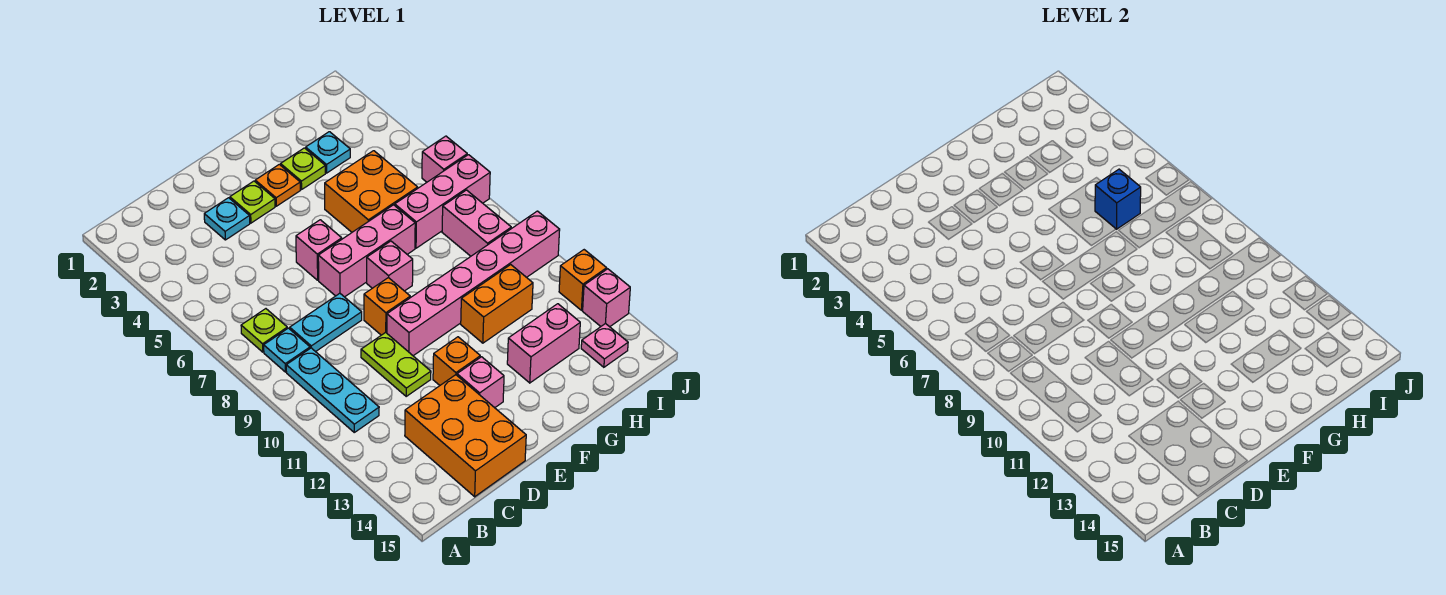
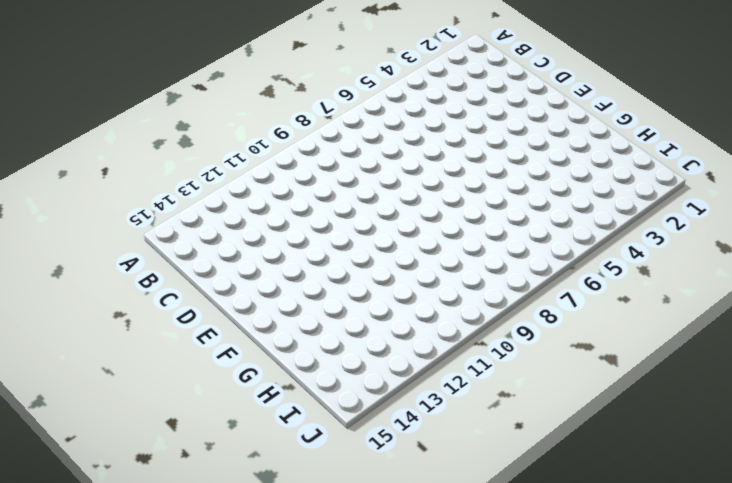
none -> lime 1x1 plate [241,309,287,352]
none -> cyan 1x1 plate [264,328,310,372]
none -> cyan 1x3 plate [286,348,379,432]

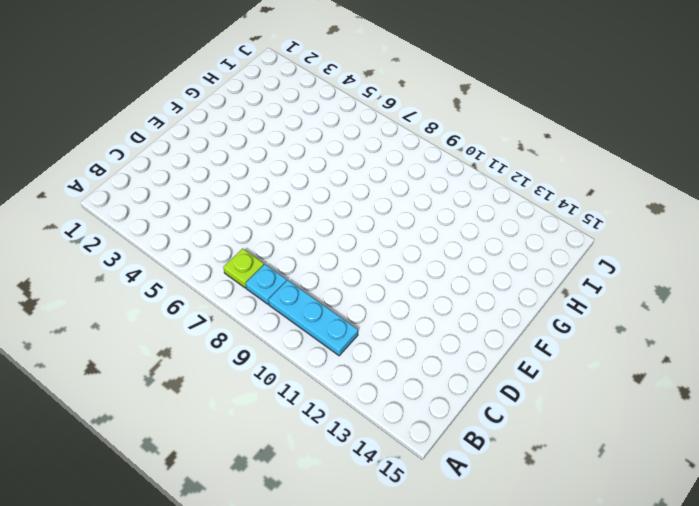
none -> cyan 1x2 plate [290,293,362,352]
none -> orange 2x3 brick [405,375,526,497]
none -> cyan 1x1 plate [204,198,250,240]

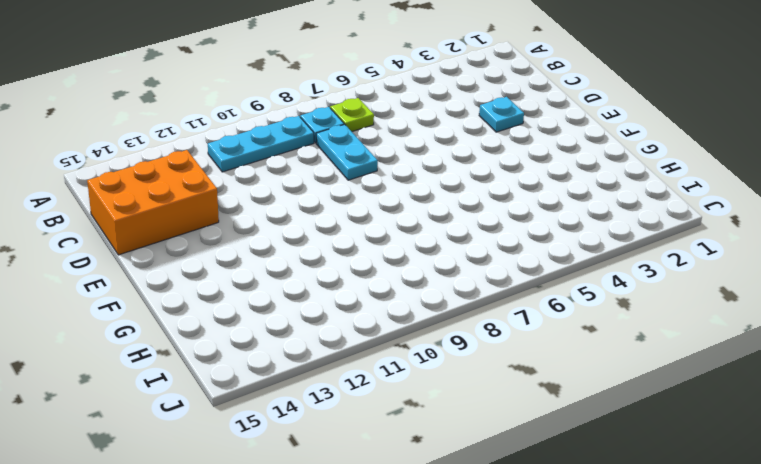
none -> lime 1x2 plate [361,332,431,396]
none -> lime 1x1 plate [230,181,275,223]
none -> pink 1x1 brick [296,220,342,280]

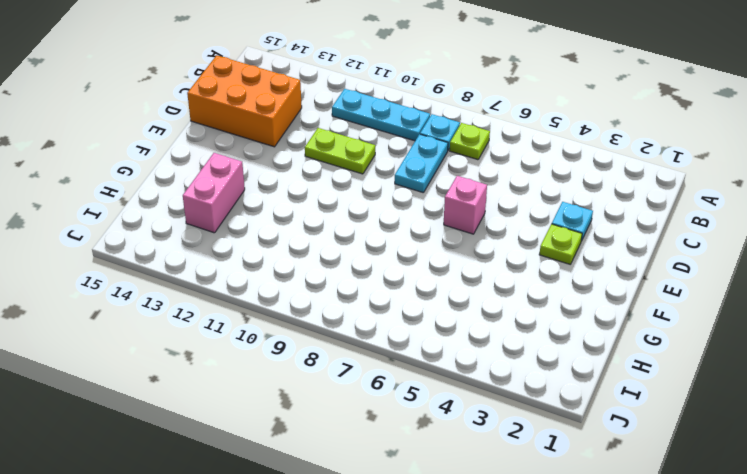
none -> pink 1x3 brick [318,205,415,297]
none -> orange 1x1 brick [364,278,410,335]
none -> pink 1x6 brick [387,211,560,356]

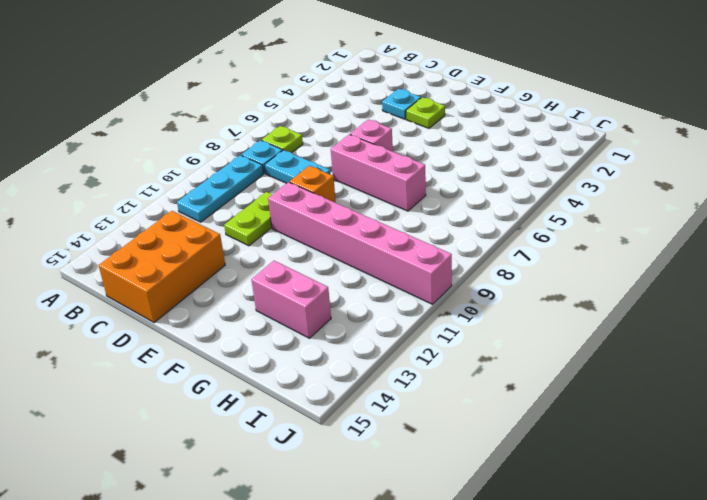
none -> orange 1x1 brick [433,337,480,385]
none -> pink 1x1 brick [457,357,504,408]
none -> orange 1x1 plate [255,164,300,206]

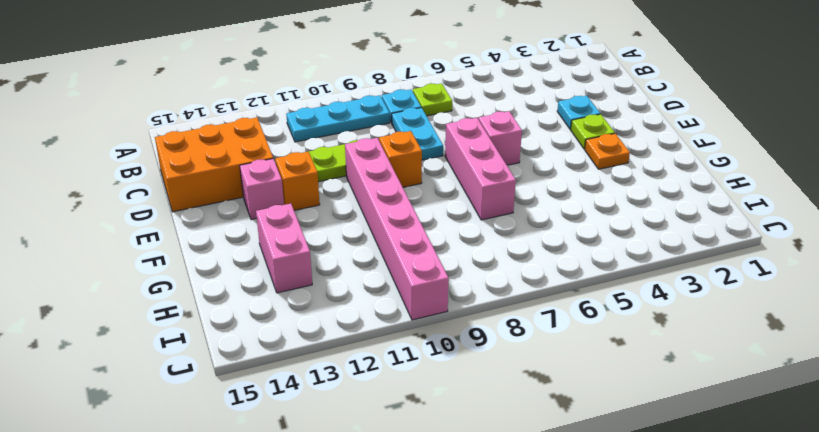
none -> pink 1x1 brick [367,241,413,291]
none -> lime 1x1 plate [281,148,325,189]
none -> orange 2x2 brick [325,151,418,232]

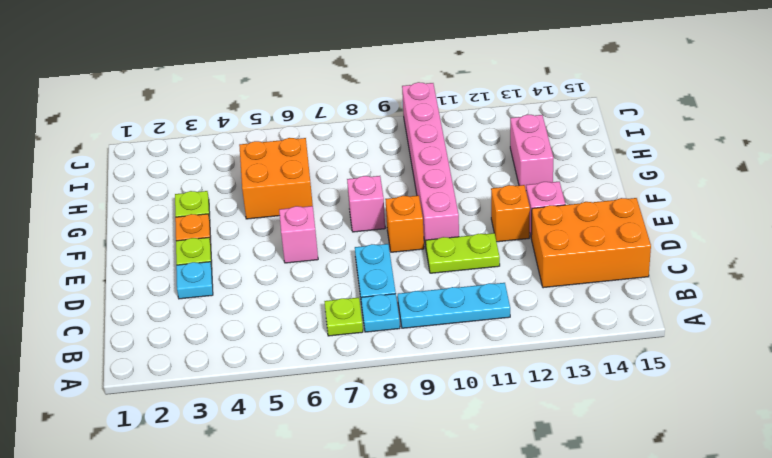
none -> pink 1x3 brick [318,205,415,297]
none -> orange 1x2 brick [461,265,533,343]
none -> cyan 1x1 plate [306,132,350,173]

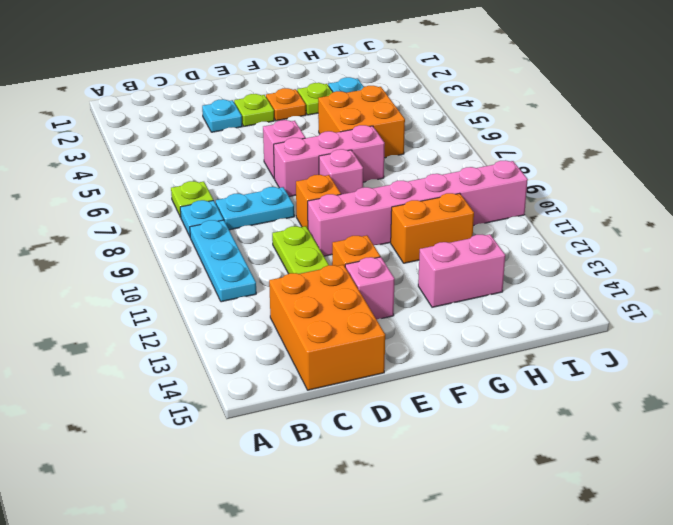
none -> pink 1x3 brick [395,155,490,248]
none -> pink 1x2 brick [442,190,511,256]
none -> pink 1x1 plate [581,323,628,367]

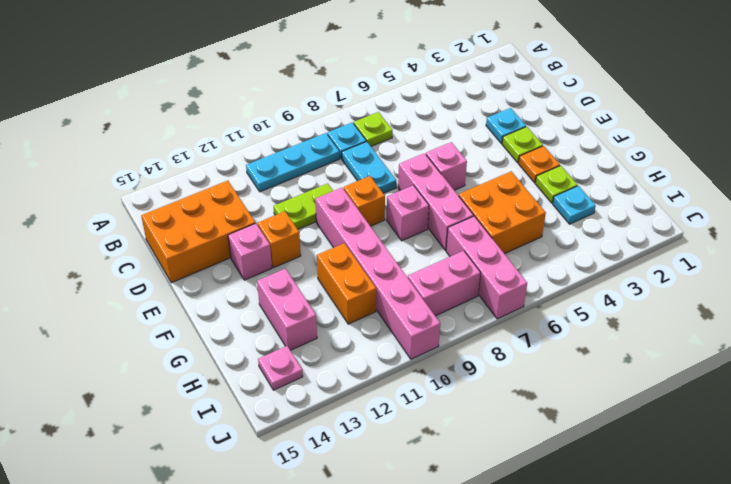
none -> pink 1x1 brick [422,136,467,182]
none -> orange 1x1 brick [559,250,607,310]
none -> pink 1x1 brick [583,269,630,327]

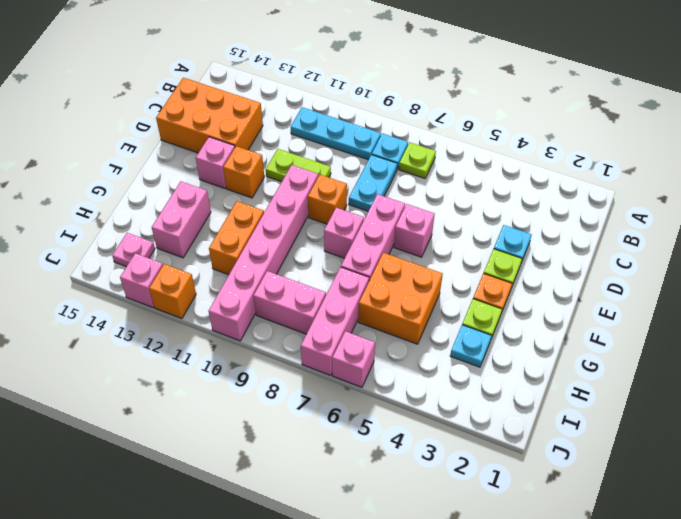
none -> blue 1x1 brick [1095,169,1141,229]

